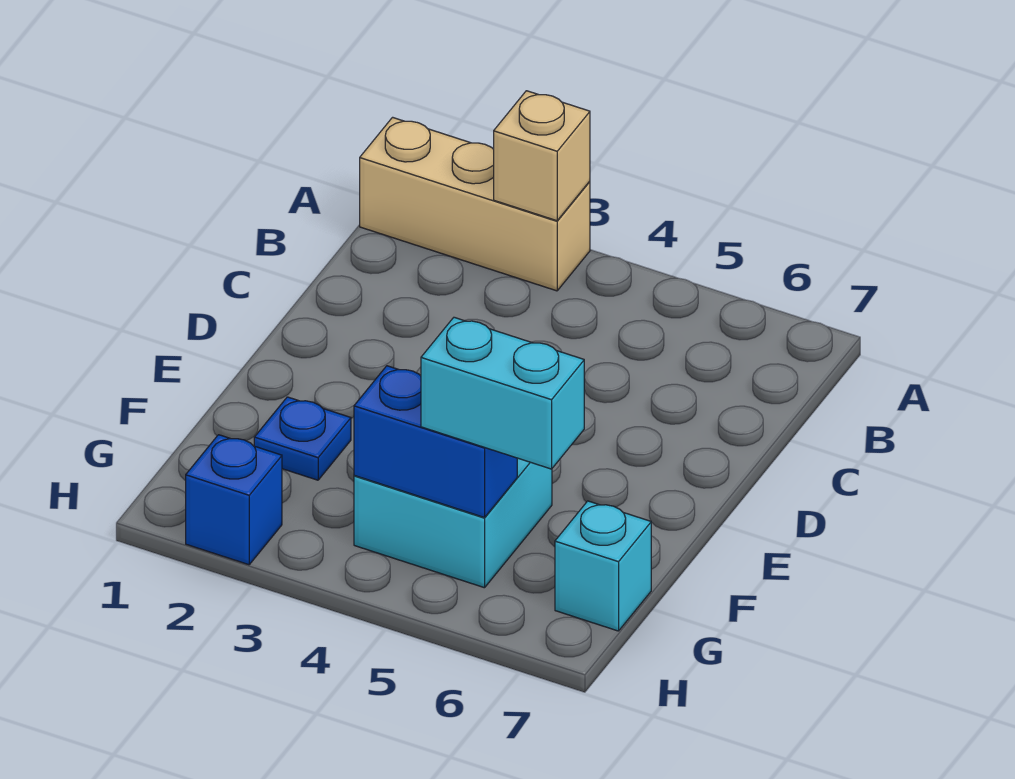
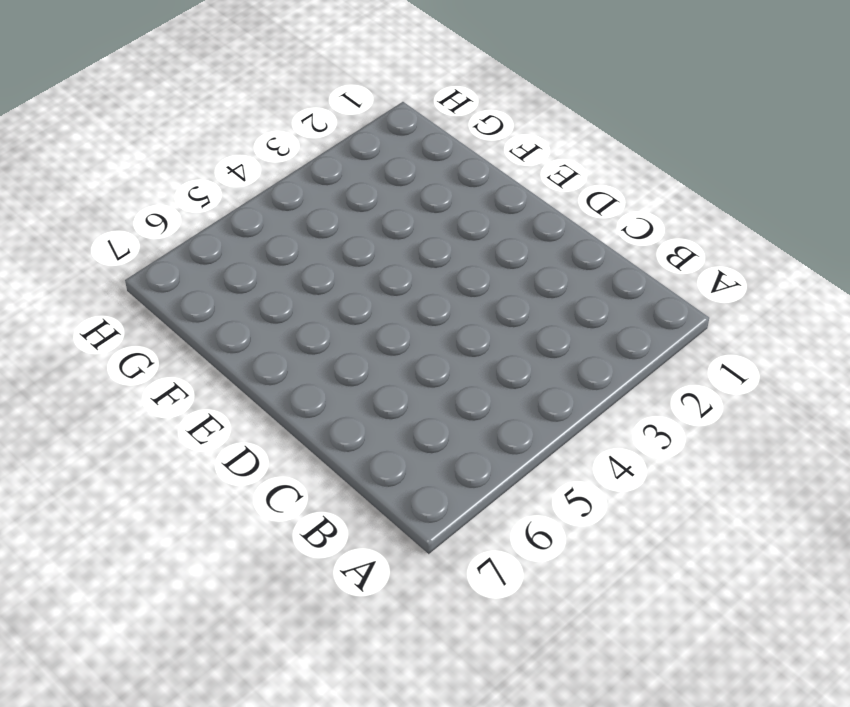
none -> tan 1x3 brick [360,117,590,291]
none -> blue 1x1 plate [254,397,351,480]

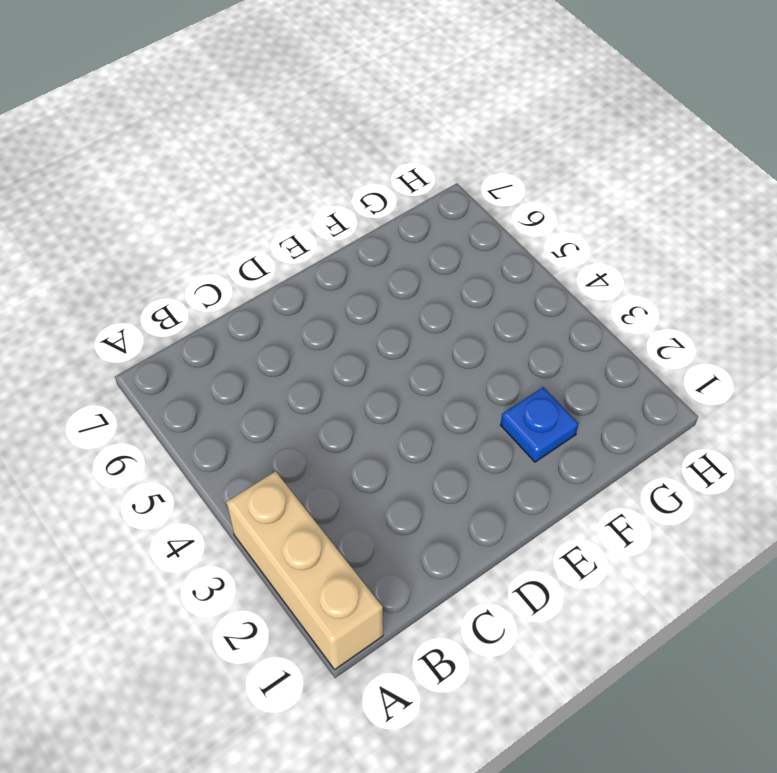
none -> cyan 2x2 brick [354,458,552,588]
none -> cyan 1x1 brick [555,501,651,631]

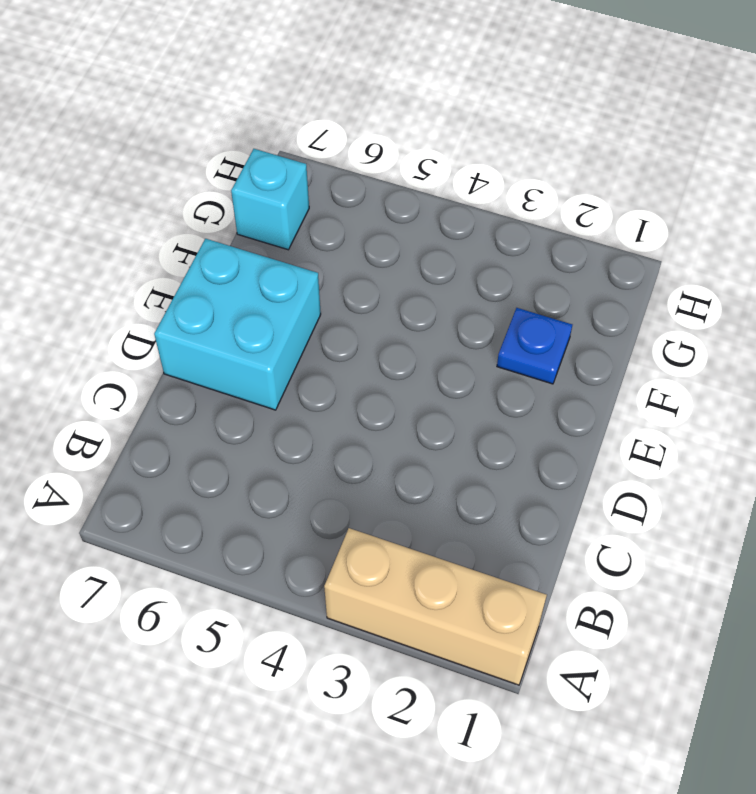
cyan 2x2 brick [154,239,321,410] -> cyan 2x2 brick moved to [354,458,552,588]
none -> blue 1x1 brick [186,435,282,565]
none -> tan 1x1 brick [494,91,590,221]

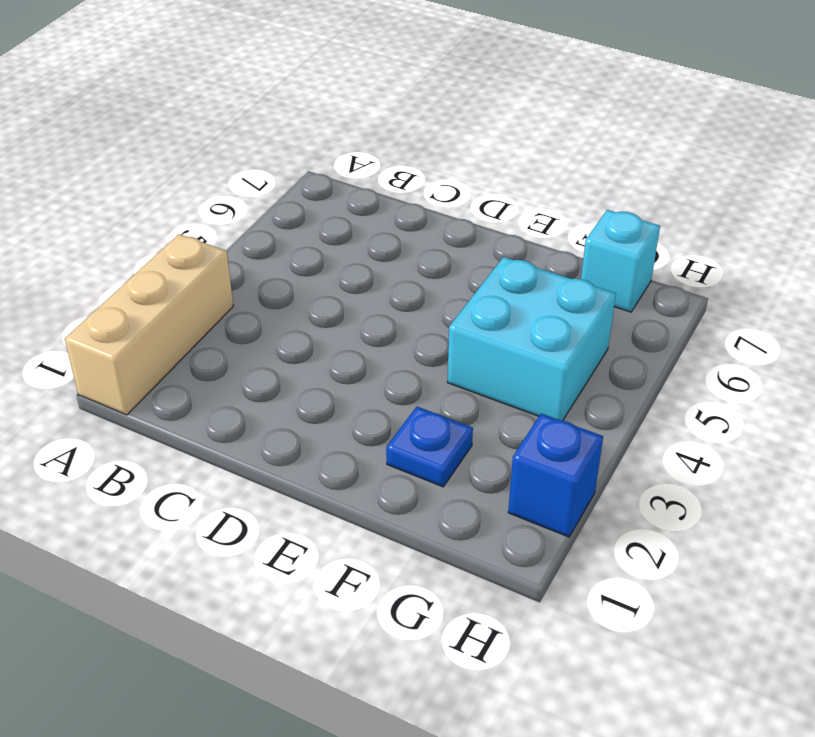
none -> tan 1x1 brick [494,91,590,221]
none -> blue 1x2 brick [354,366,517,517]

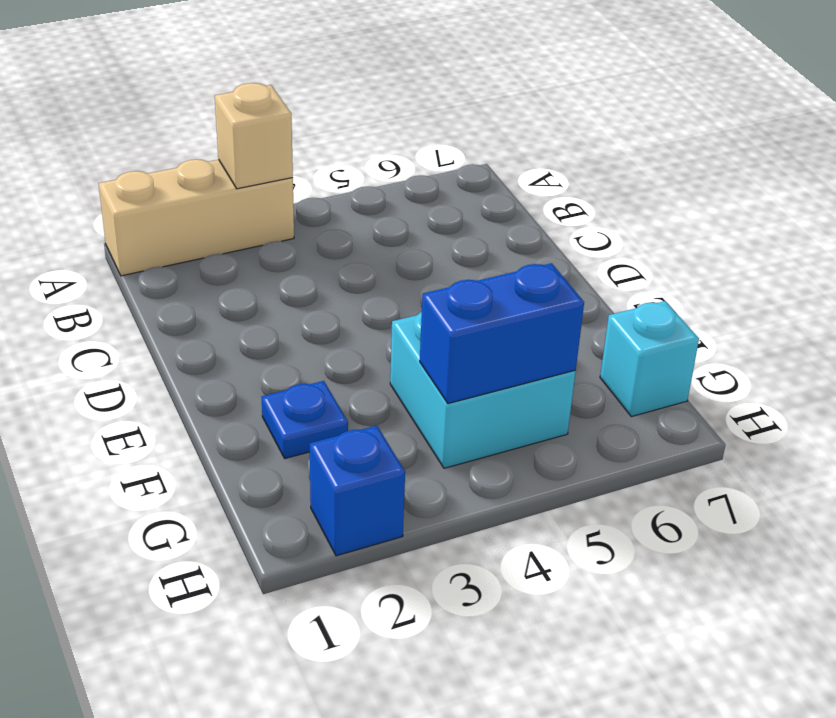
none -> cyan 1x2 brick [421,317,584,469]

